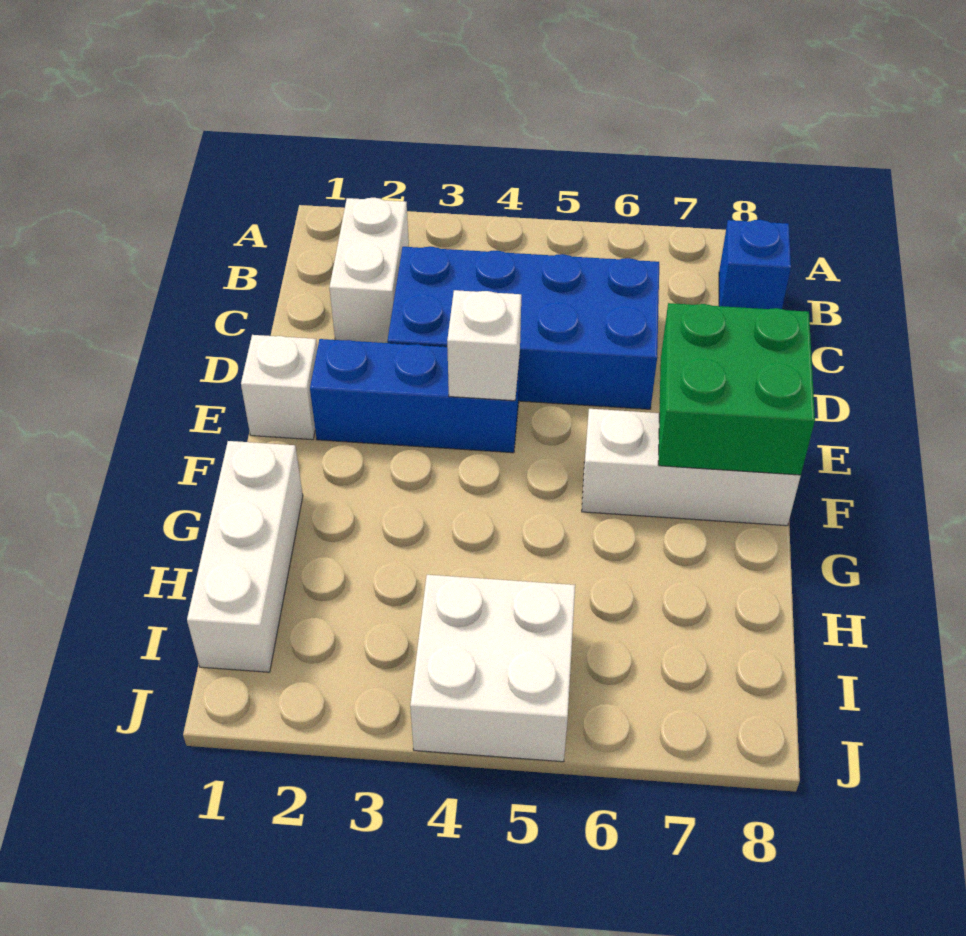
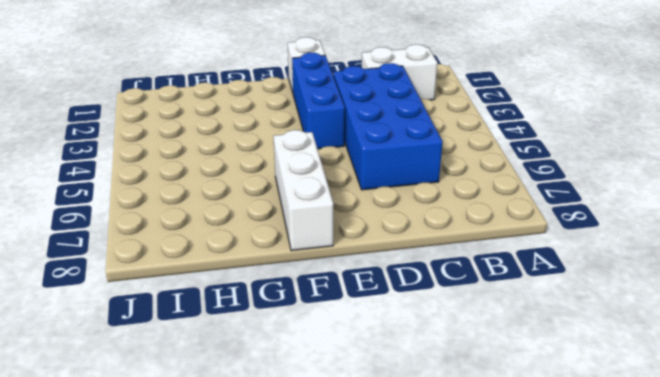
none -> blue 1x1 brick [719,220,791,309]
none -> white 1x3 brick [187,441,303,672]

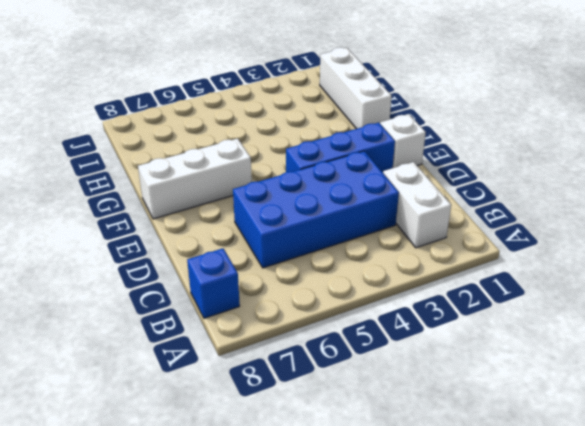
none -> white 2x2 brick [410,575,575,762]
none -> white 1x1 brick [447,290,521,401]

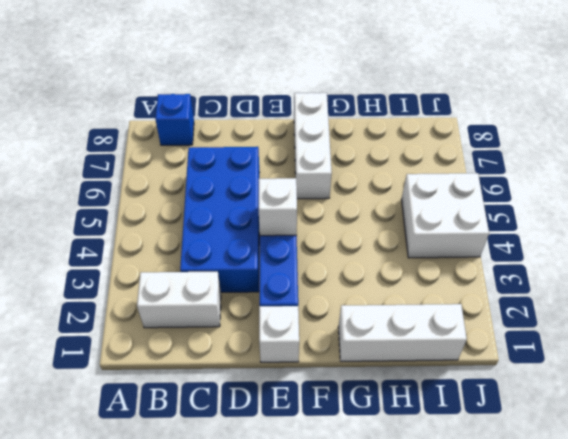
none -> green 2x2 brick [658,303,815,475]

